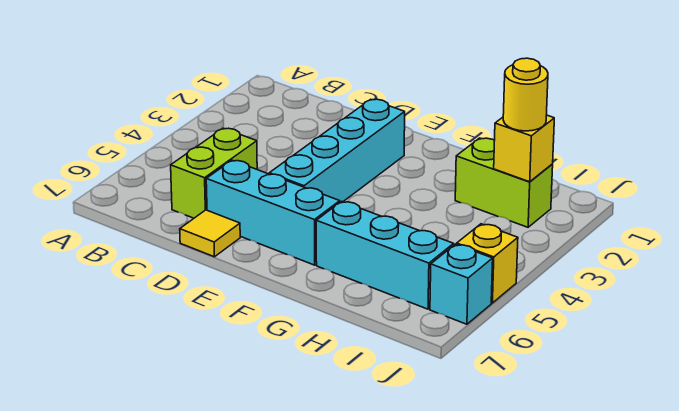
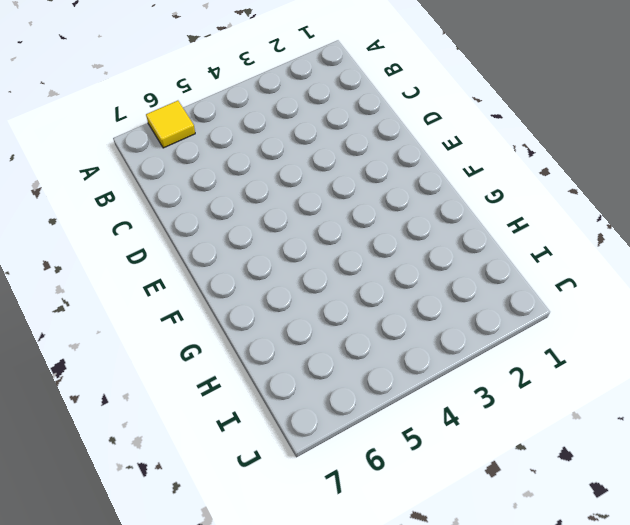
yellow 1x1 tile [146,101,195,148] -> yellow 1x1 tile moved to [180,210,240,257]
none -> lime 1x2 brick [171,128,257,218]
none -> cyan 1x3 brick [206,160,340,265]

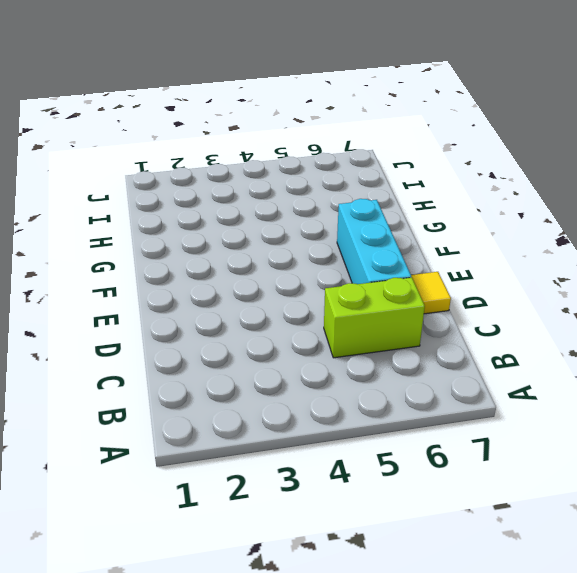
none -> cyan 1x4 brick [269,99,405,202]
none -> cyan 1x3 brick [316,201,454,309]

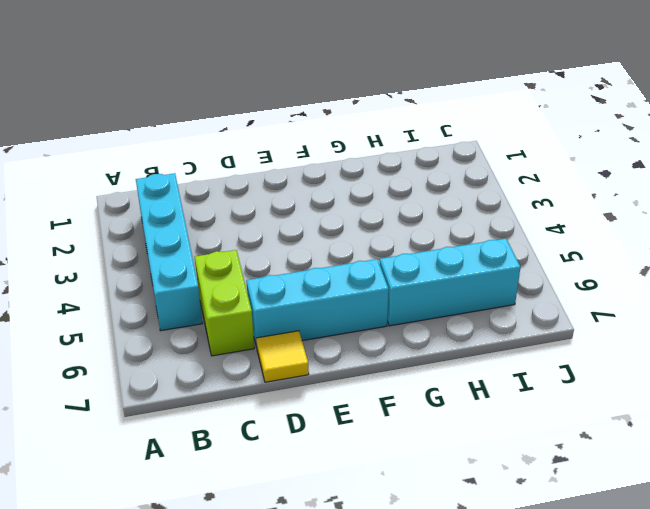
cyan 1x4 brick [136,173,203,331] -> cyan 1x4 brick moved to [269,99,405,202]
none -> lime 1x2 brick [455,138,553,227]
none -> yellow 1x1 brick [457,224,518,303]

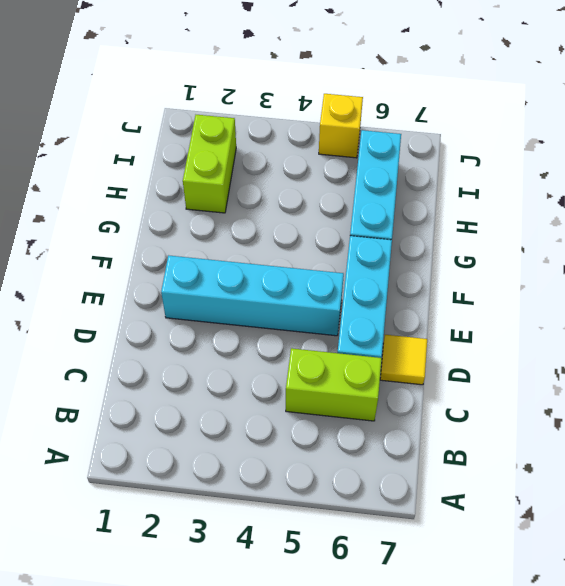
none -> cyan 1x1 brick [430,244,493,324]
none -> yellow 1x1 brick [494,115,554,182]

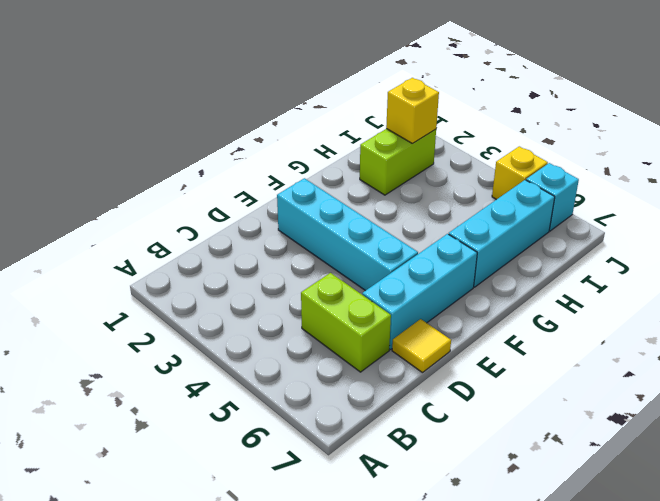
none -> yellow 1x1 round brick [503,58,548,131]

